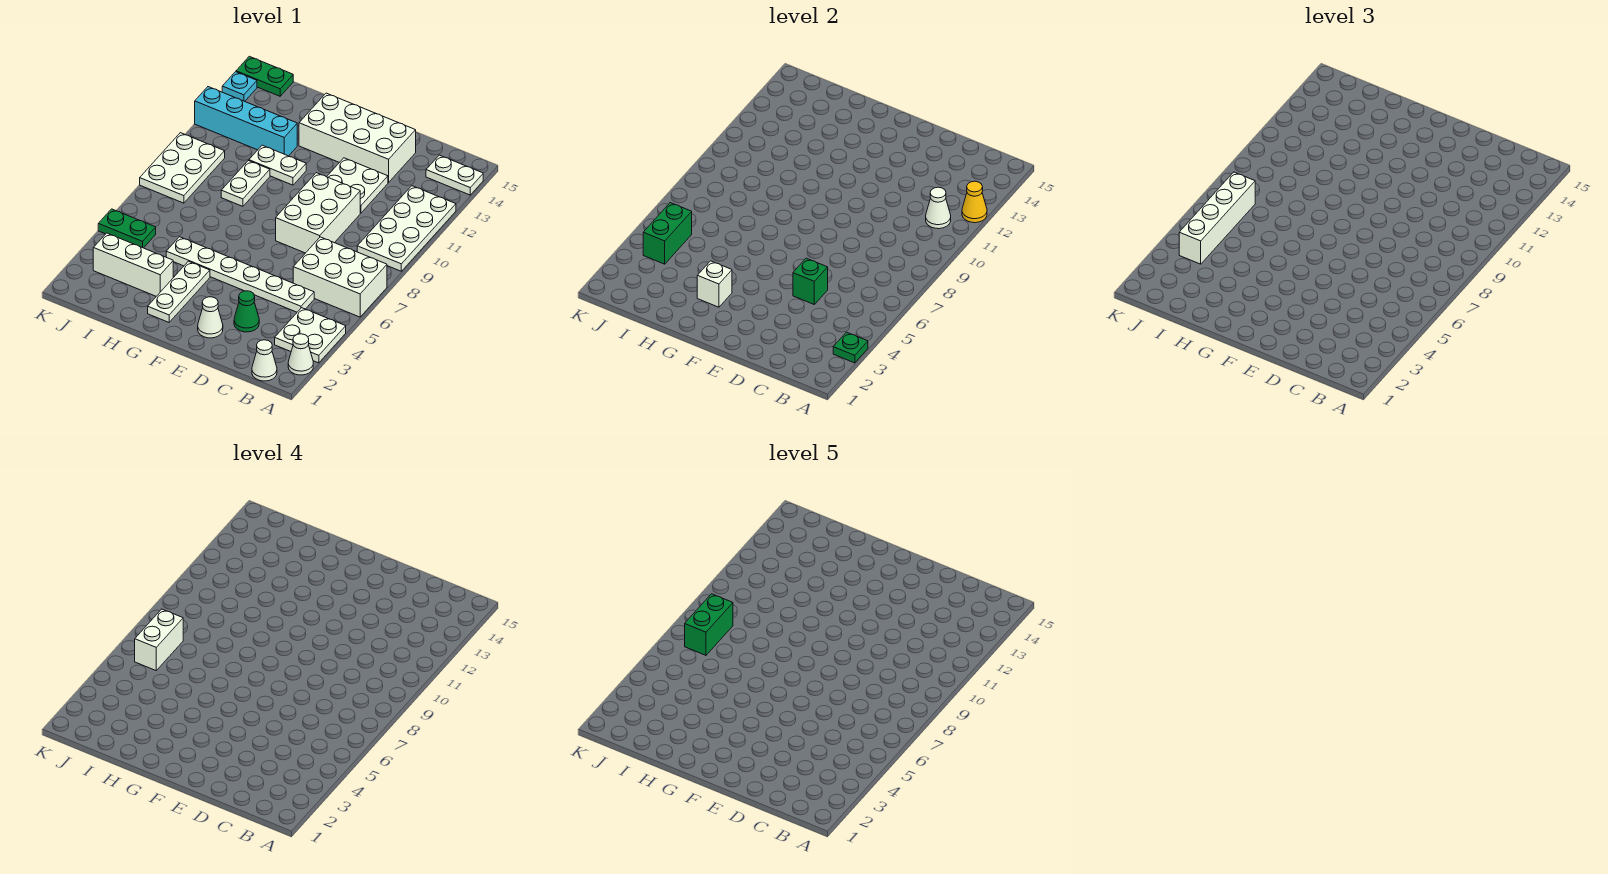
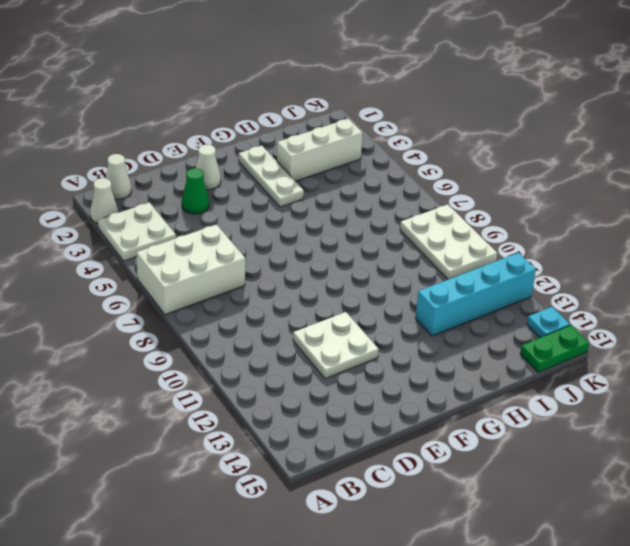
none -> white 2x4 plate [357,186,456,271]
none -> white 1x2 plate [426,155,483,195]
none -> white 1x6 plate [166,237,314,312]
none -> white 2x3 brick [276,173,360,253]

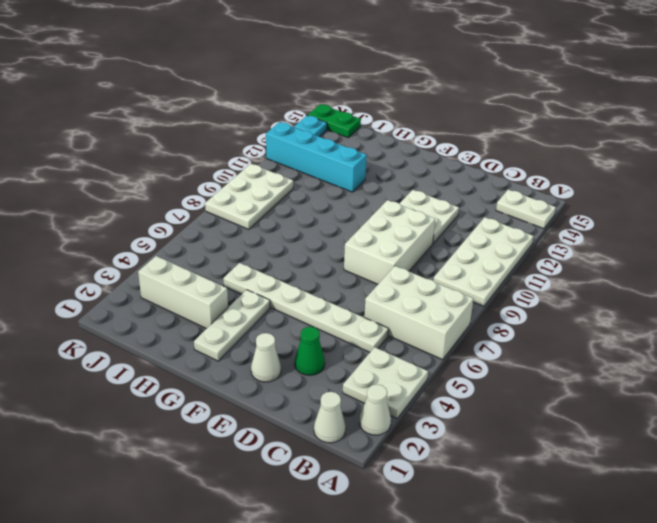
none -> white 2x4 brick [299,93,416,183]
none -> white 1x2 plate [249,145,306,185]
none -> white 1x2 plate [221,161,270,206]
none -> green 1x2 plate [98,209,156,248]

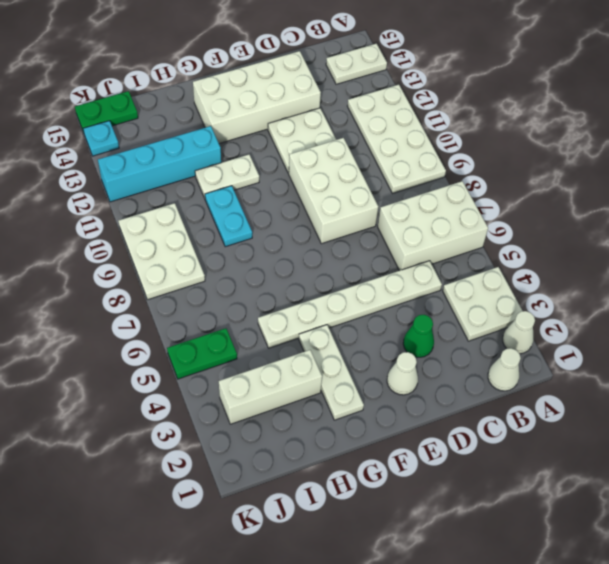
cyan 1x2 plate [205,186,252,247] -> white 1x2 plate [221,161,270,206]
none -> green 1x1 plate [833,332,868,363]
none -> yellow 1x1 cone [962,181,987,223]
none -> white 1x1 cone [926,187,951,229]
none -> green 1x1 brick [793,258,828,304]

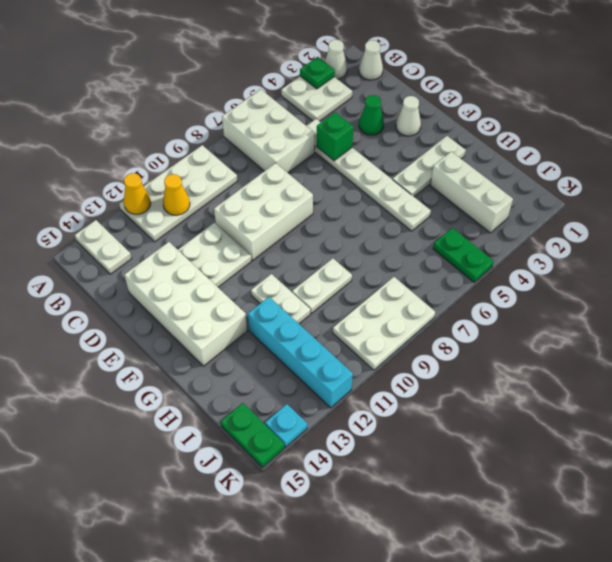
yellow 1x1 cone [163,174,190,215] -> white 1x1 cone [926,187,951,229]
none -> white 1x1 brick [697,261,732,307]
none -> green 1x2 brick [643,203,692,264]
none -> white 1x4 brick [1179,172,1255,264]
none -> white 1x2 brick [135,609,183,670]

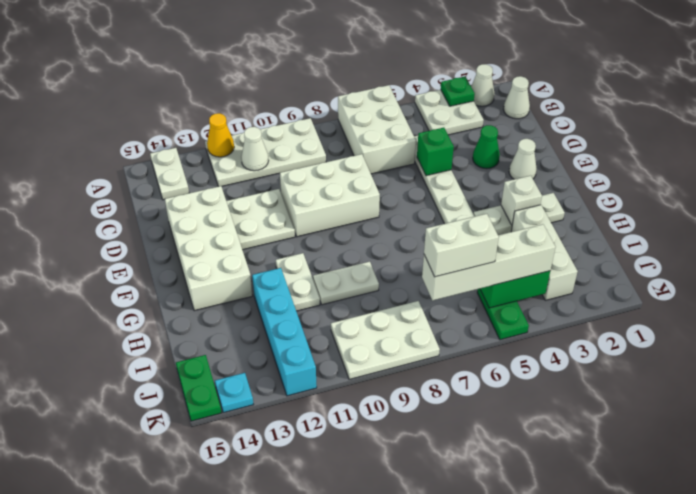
none -> green 1x2 brick [685,594,733,655]

